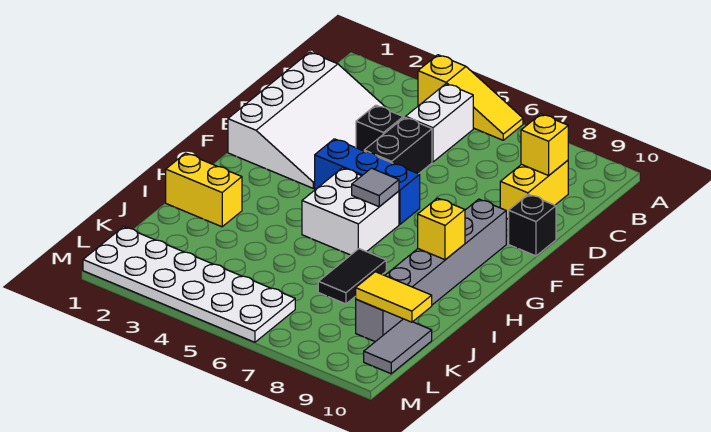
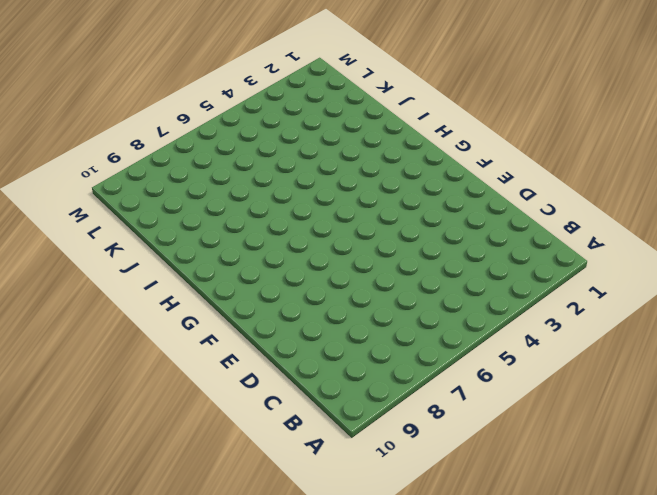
none -> yellow 1x3 slope [418,55,523,140]
none -> white 1x2 brick [406,84,473,162]
none -> white 3x4 slope [228,52,386,188]

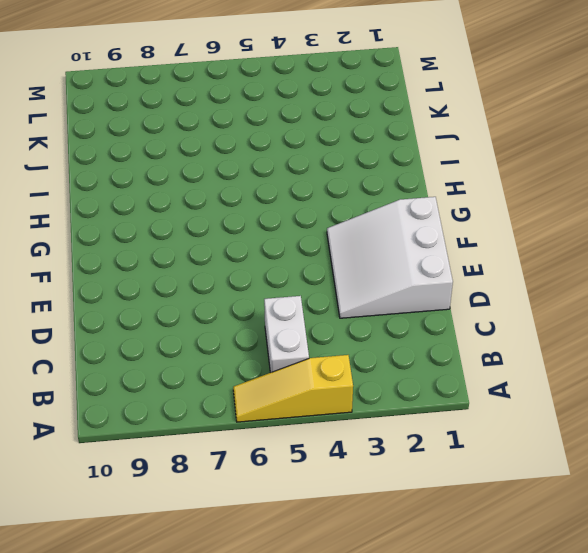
white 3x3 slope [327,197,453,318] -> white 3x4 slope [228,52,386,188]
none -> yellow 1x2 brick [500,160,568,219]
none -> black 1x1 brick [356,105,403,151]
none -> black 1x2 brick [364,117,432,174]

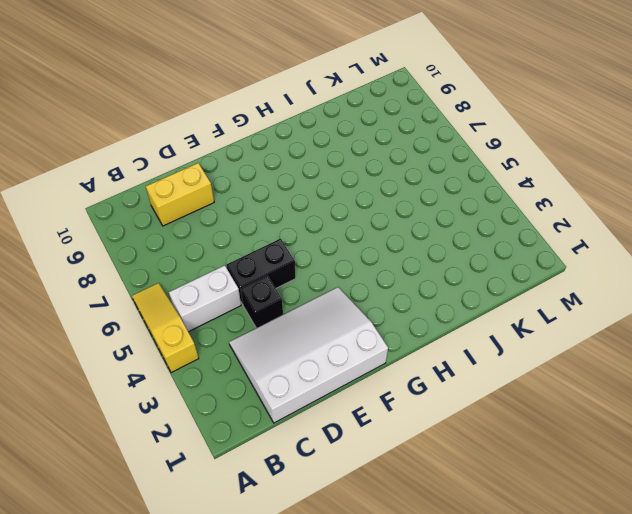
none -> black 1x1 brick [509,194,556,256]
none -> blue 1x3 brick [315,139,420,225]
none -> grey 1x6 brick [356,199,506,342]

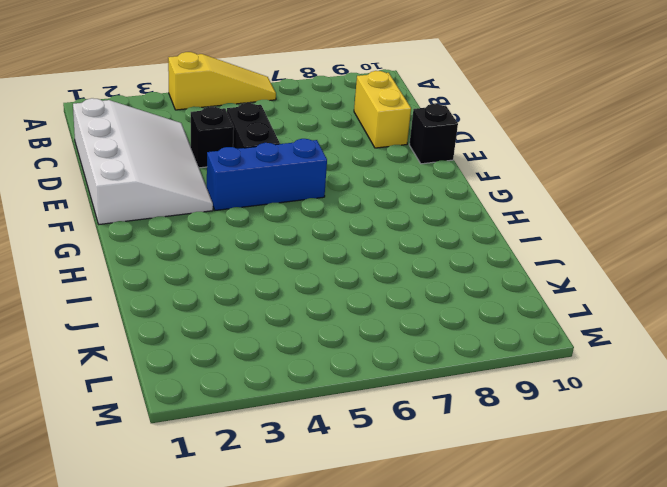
none -> white 1x2 brick [406,84,473,162]
none -> grey 1x6 brick [356,199,506,342]
none -> white 2x2 brick [302,168,399,255]

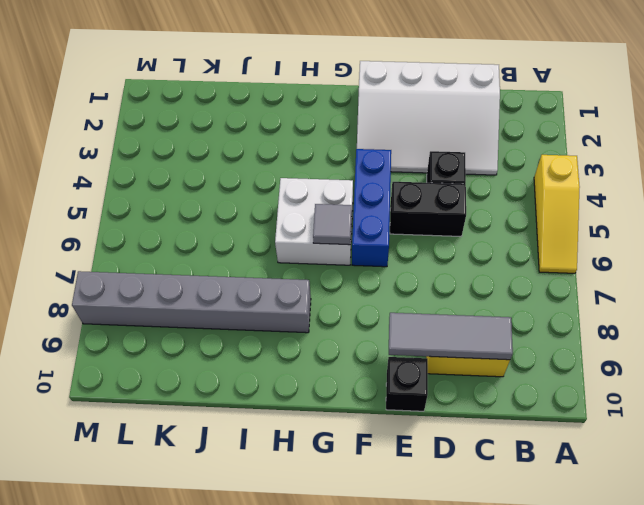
grey 1x3 tile [389,313,513,360] -> yellow 1x1 brick [521,114,568,176]
grey 1x6 brick [72,271,311,333] -> grey 1x6 brick moved to [356,199,506,342]
none -> white 1x2 brick [406,84,473,162]
none -> yellow 1x2 brick [166,153,242,227]
none -> black 1x2 tile [318,249,386,304]

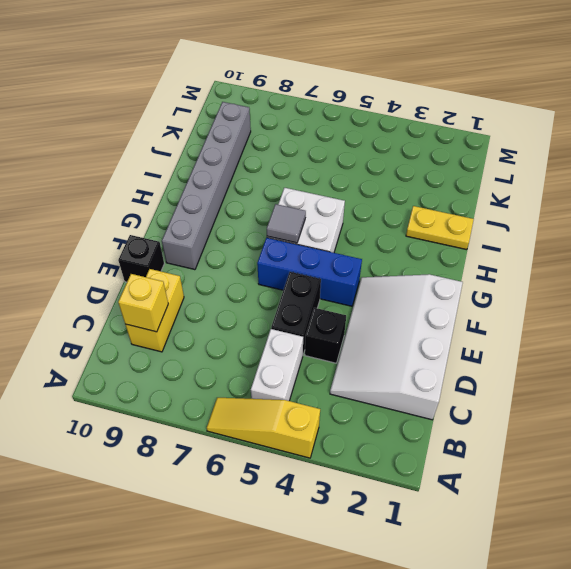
yellow 1x2 plate [406,206,474,250] -> yellow 1x2 brick [166,153,242,227]
none -> black 1x2 tile [318,249,386,304]
none -> grey 1x2 tile [364,319,432,374]
none -> white 2x6 plate [83,227,295,342]

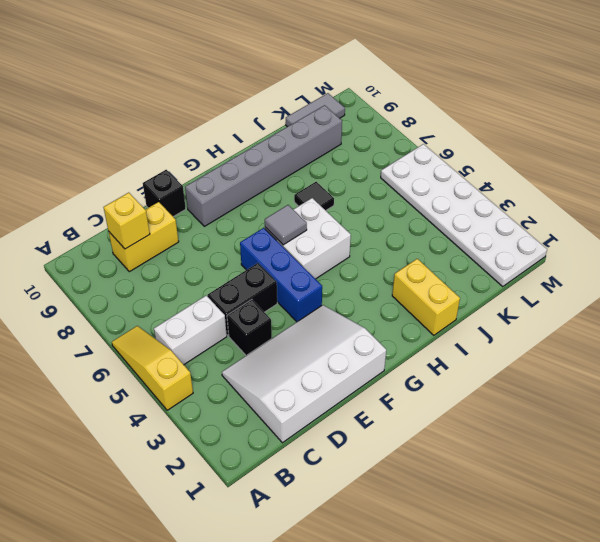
black 1x1 tile [294,182,334,210] -> black 1x2 tile [318,249,386,304]
none -> yellow 1x1 brick [418,198,465,260]
none -> yellow 1x2 tile [356,272,432,322]

